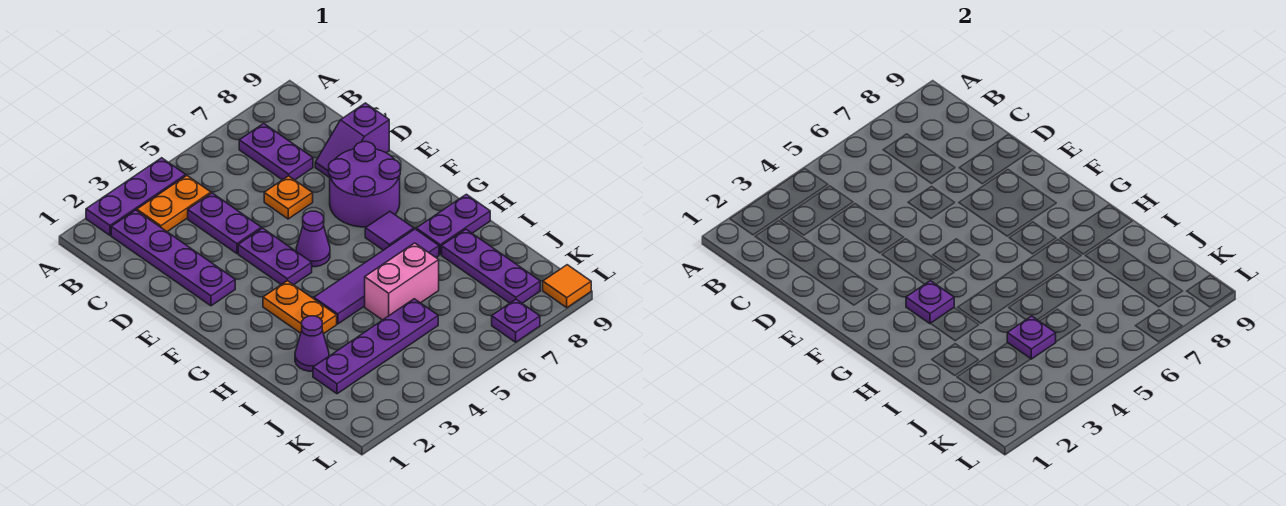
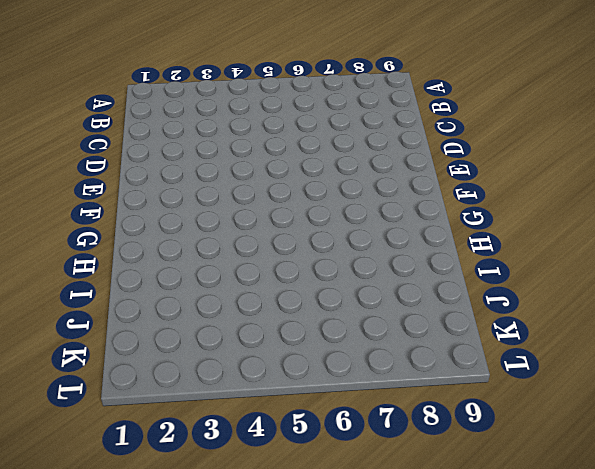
none -> purple 1x3 plate [86,158,186,235]
none -> purple 1x4 plate [111,210,235,306]
none -> orange 1x2 plate [137,176,211,232]

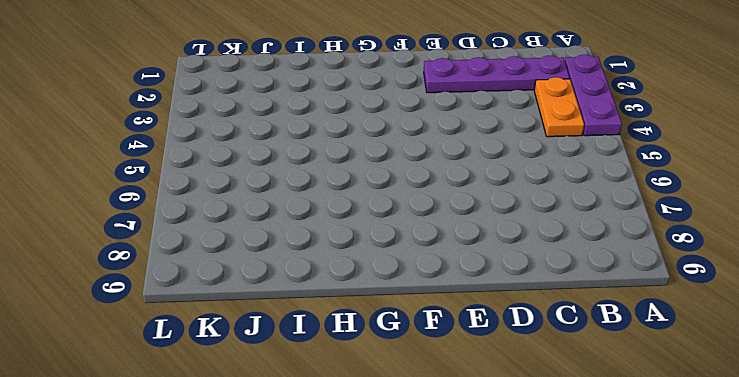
none -> purple 1x2 plate [239,123,313,180]
none -> purple 1x2 plate [188,193,261,254]
none -> orange 1x1 plate [264,176,313,219]

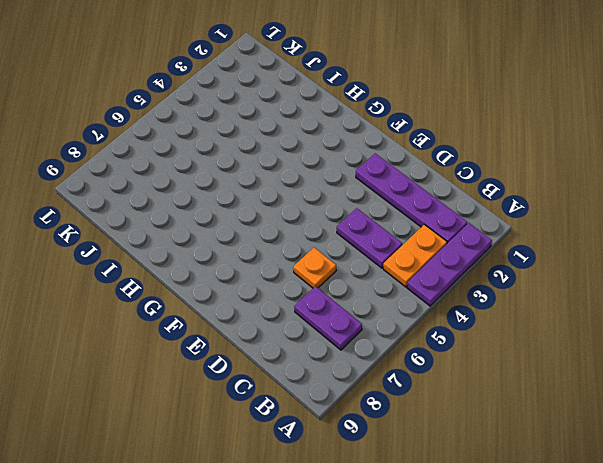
none -> purple 1x2 slope [315,103,389,178]
none -> purple 1x2 plate [238,228,312,285]
none -> purple 2x2 round brick [329,142,400,227]

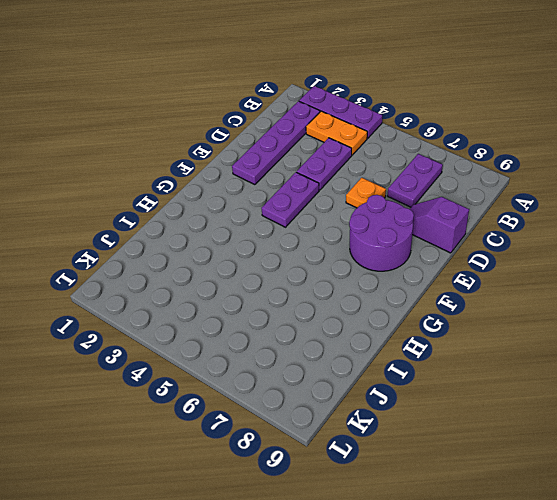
none -> purple 1x1 cone [296,211,330,267]
none -> orange 1x2 plate [263,281,337,334]
none -> purple 1x1 tile [365,211,414,250]

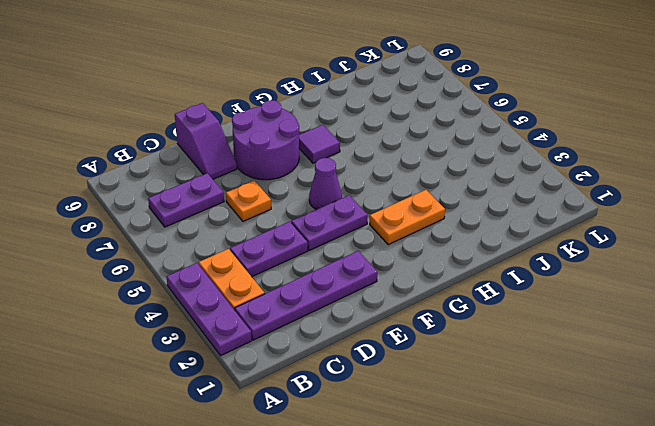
none -> purple 1x4 tile [314,229,439,324]
none -> purple 1x2 plate [416,194,490,255]
none -> purple 1x1 cone [295,316,329,371]

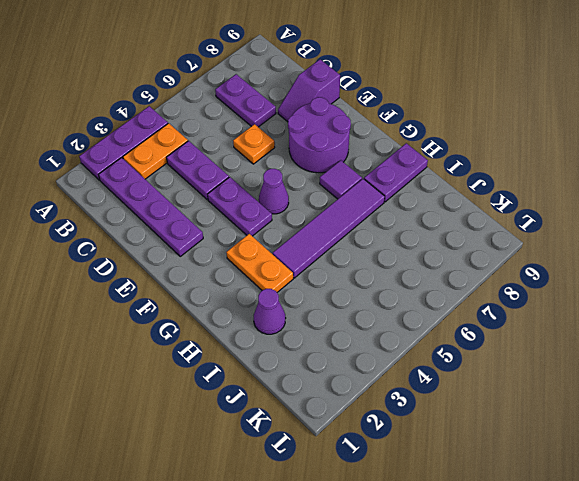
none -> pink 1x2 brick [365,243,439,320]
none -> purple 1x3 plate [442,229,540,303]
none -> purple 1x4 plate [313,299,438,394]

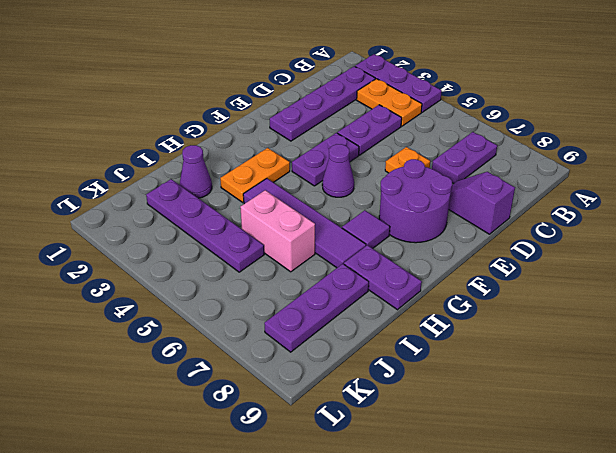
none -> purple 1x1 plate [492,300,540,342]
none -> orange 1x1 tile [543,265,591,308]
none -> purple 1x1 plate [906,281,954,324]

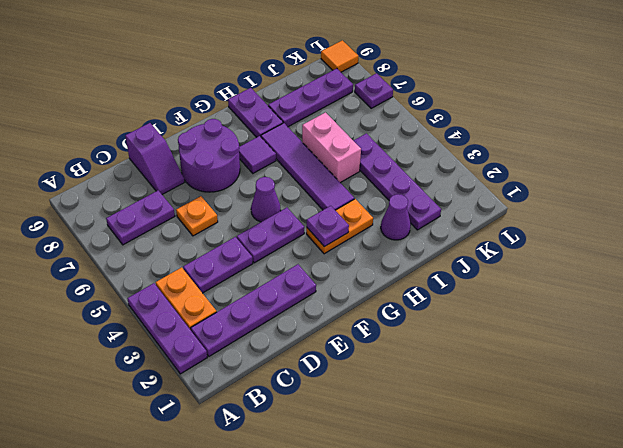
none -> purple 1x1 plate [1007,316,1056,359]

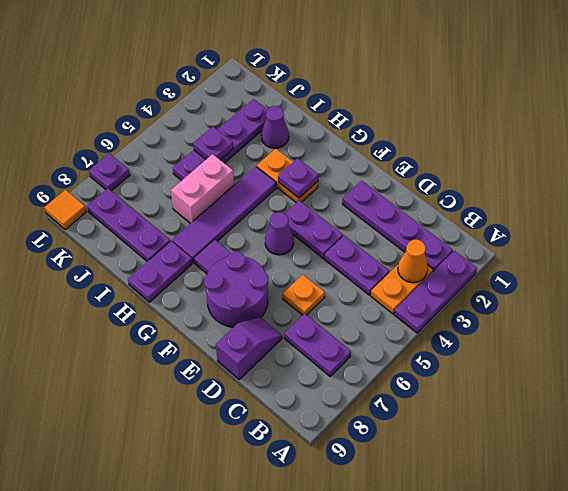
orange 1x1 cone [398,240,428,283] -> none

